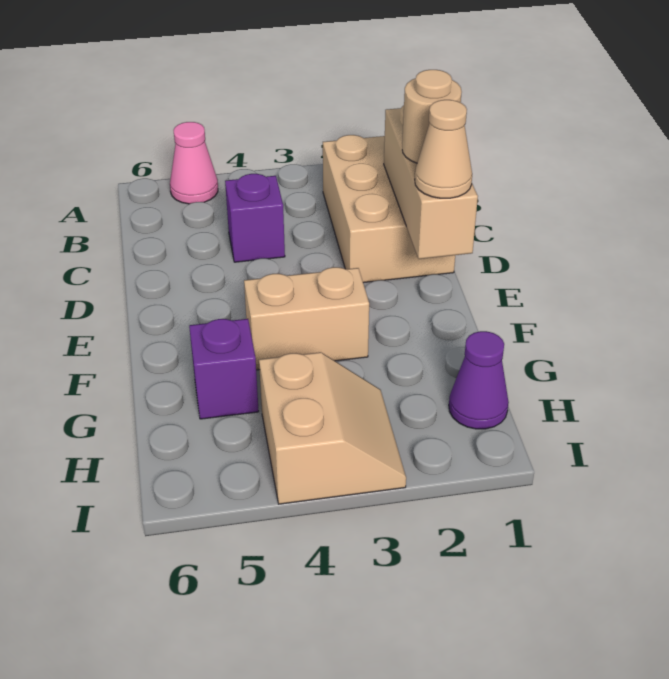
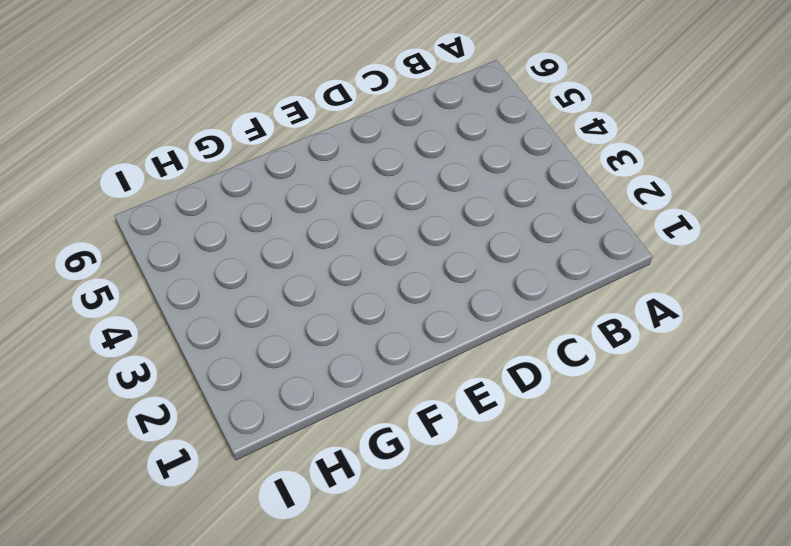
none -> pink 1x1 cone [170,122,218,204]
none -> tan 2x3 brick [323,135,455,283]

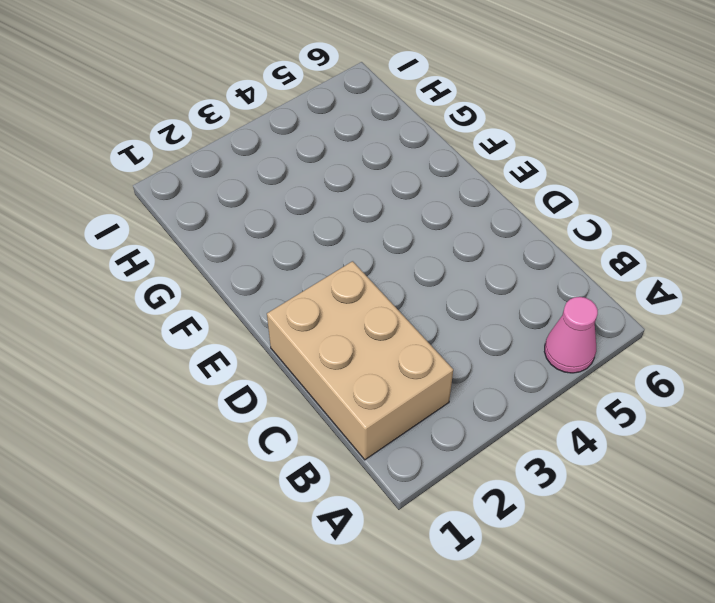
none -> purple 1x1 brick [225,174,285,262]
none -> tan 1x2 brick [244,267,369,370]

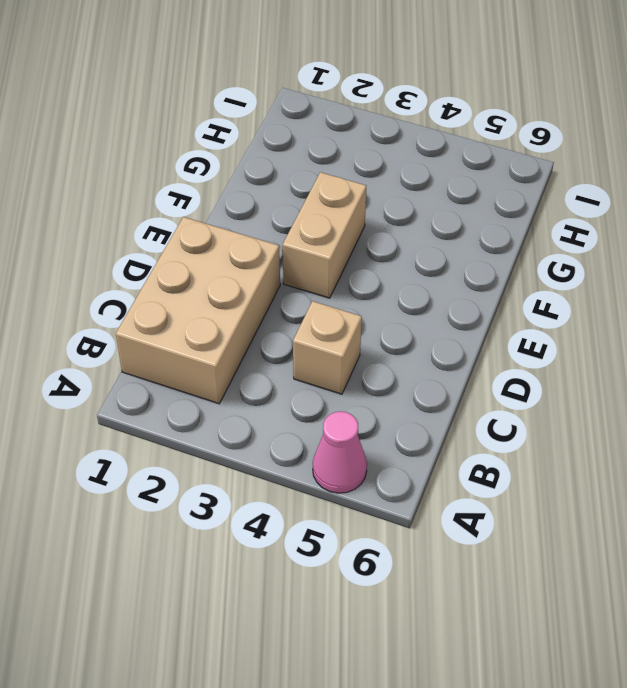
tan 1x1 brick [293,301,362,394] -> purple 1x1 brick [225,174,285,262]
tan 1x2 brick [283,172,366,298] -> tan 1x2 brick turned to [244,267,369,370]
none -> purple 1x1 brick [189,319,259,419]
none -> purple 1x1 cone [449,331,509,429]

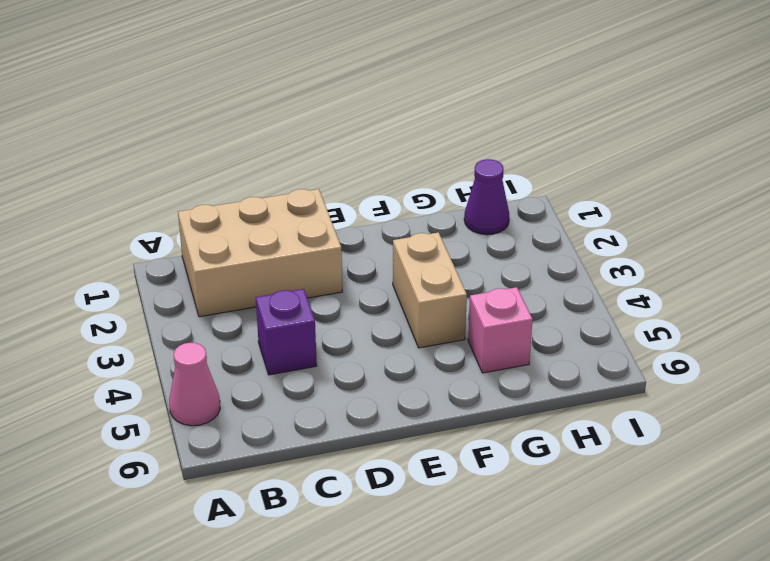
pink 1x1 brick [468,287,533,373] -> purple 1x1 brick [189,319,259,419]
none -> tan 2x2 slope [259,352,406,504]
none -> tan 1x3 brick [384,105,478,259]

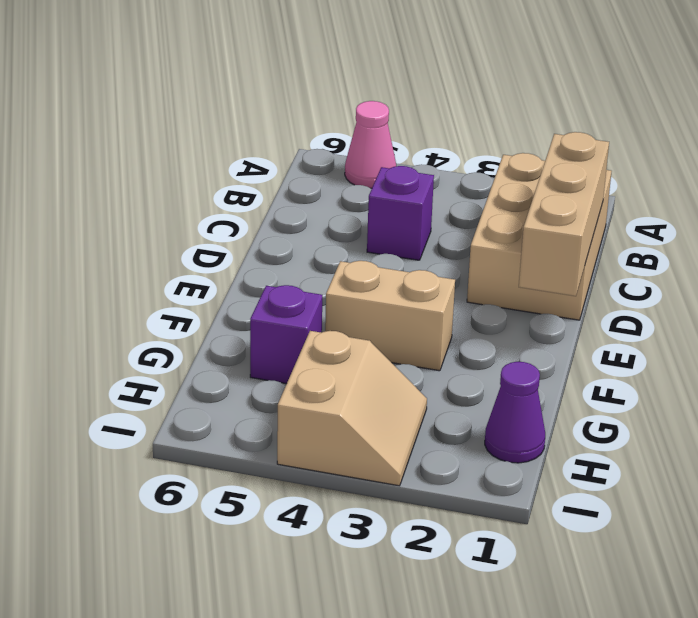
none -> tan 1x1 round brick [402,70,462,163]
none -> tan 1x1 cone [415,100,472,198]

